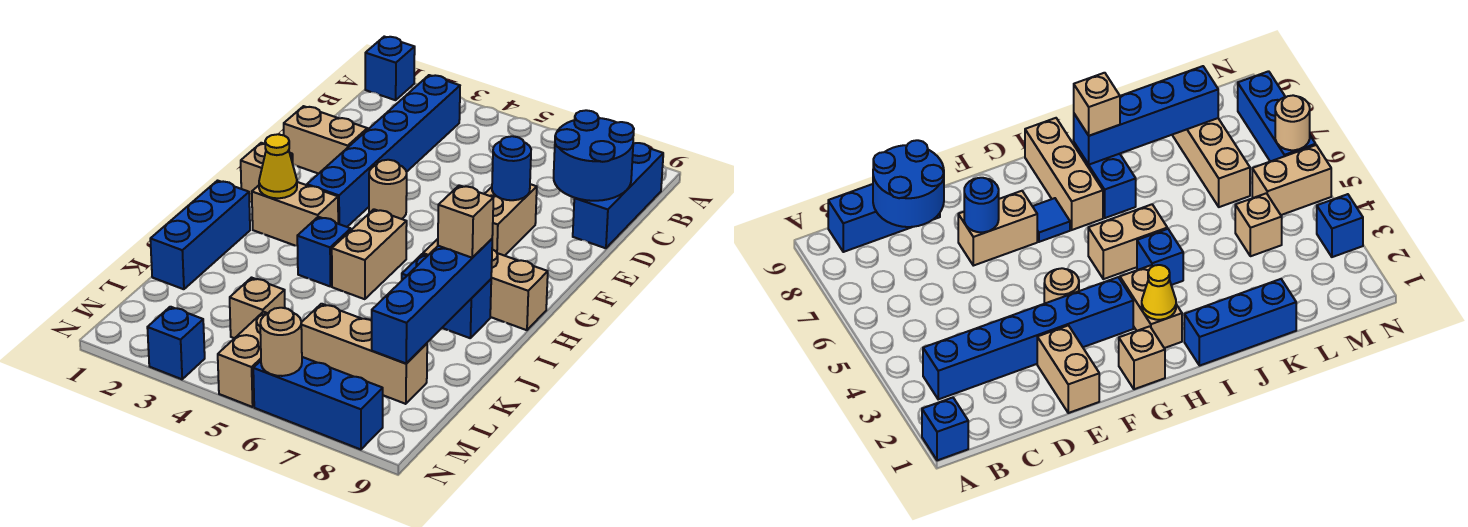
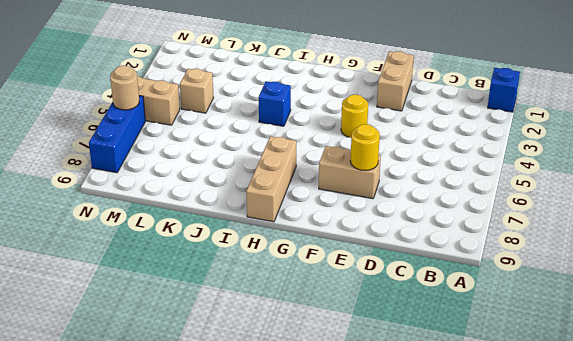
yellow 1x1 round brick [350,124,380,170] -> blue 1x1 round brick [492,136,531,200]
yellow 1x1 round brick [341,95,368,138] -> tan 1x1 round brick [369,160,407,219]
none -> blue 1x6 brick [307,75,460,227]
none -> blue 1x3 brick [573,143,663,248]
none -> tan 1x1 brick [241,143,293,202]

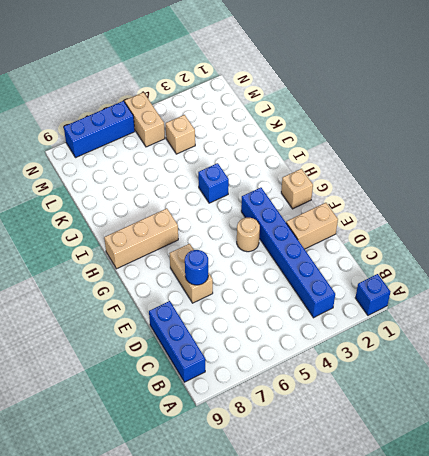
none -> blue 1x1 tile [1033,198,1070,242]
none -> tan 1x2 brick [252,182,338,246]
none -> tan 1x2 brick [332,209,407,299]

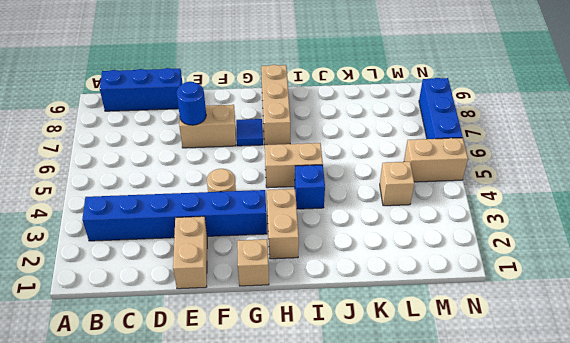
none -> blue 1x1 brick [365,37,415,100]
none -> blue 1x3 brick [150,181,250,289]
none -> blue 1x2 brick [402,254,491,338]

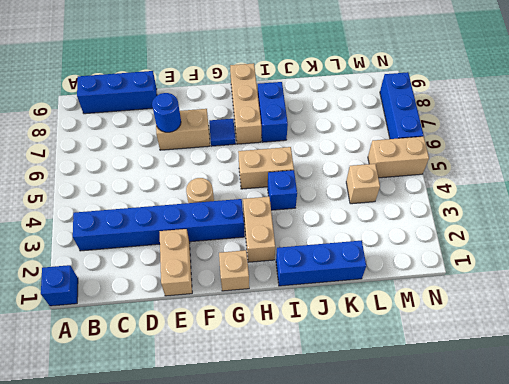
none -> tan 1x3 brick [301,304,427,404]
none -> blue 1x1 brick [147,307,205,379]
none -> blue 2x2 round brick [554,110,634,201]

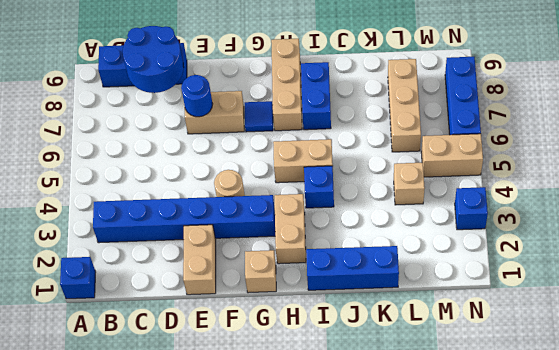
none -> yellow 1x1 cone [259,134,297,198]
none -> blue 1x4 brick [372,239,492,363]
none -> tan 1x1 round brick [260,308,302,376]

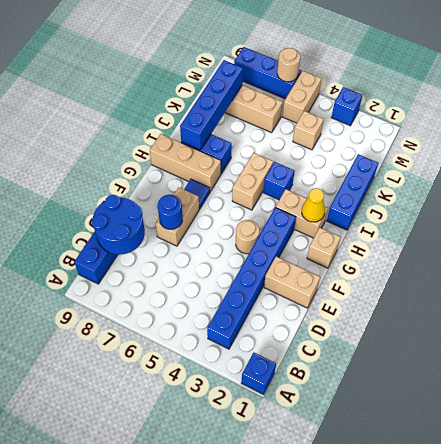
none -> tan 1x1 brick [438,185,493,258]

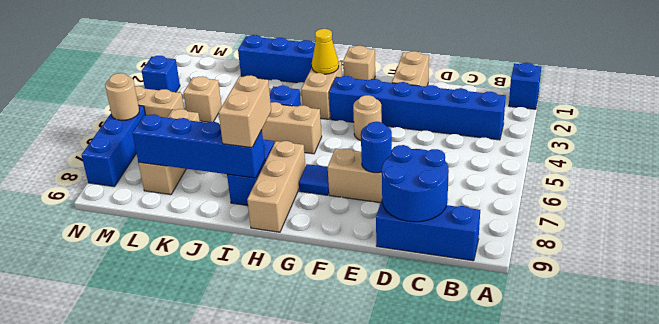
tan 1x2 brick [219,75,271,148] -> tan 1x1 brick [438,185,493,258]

